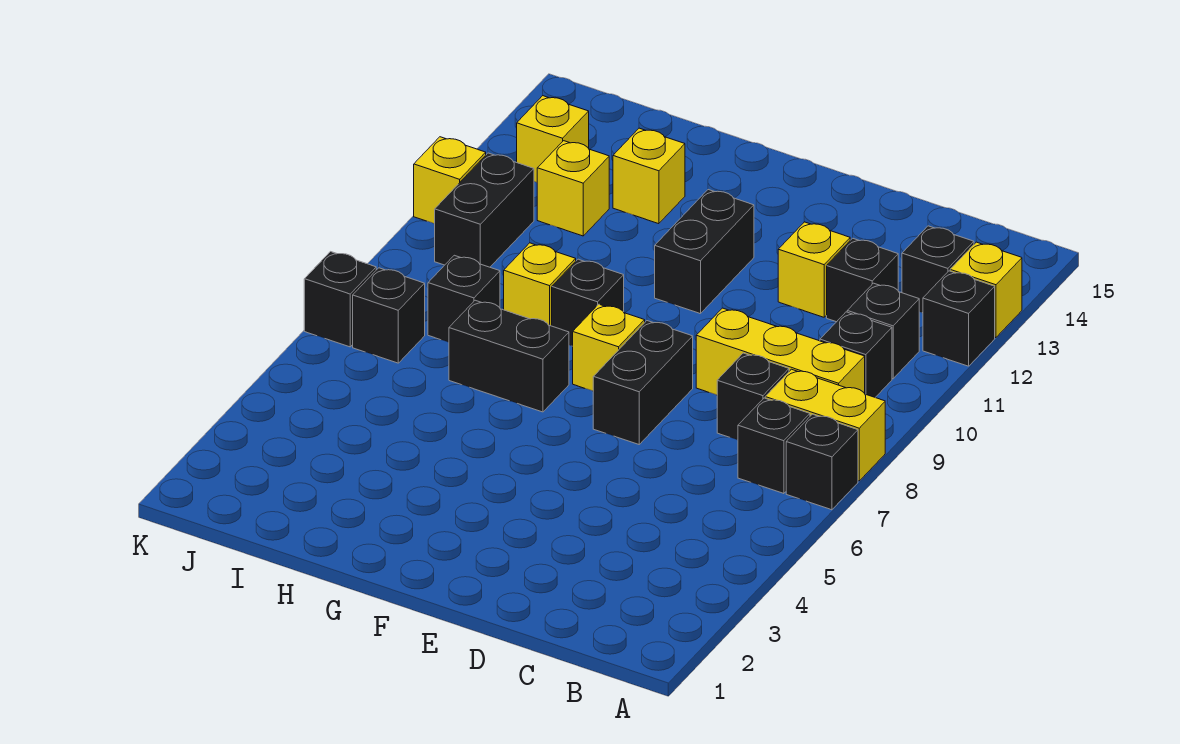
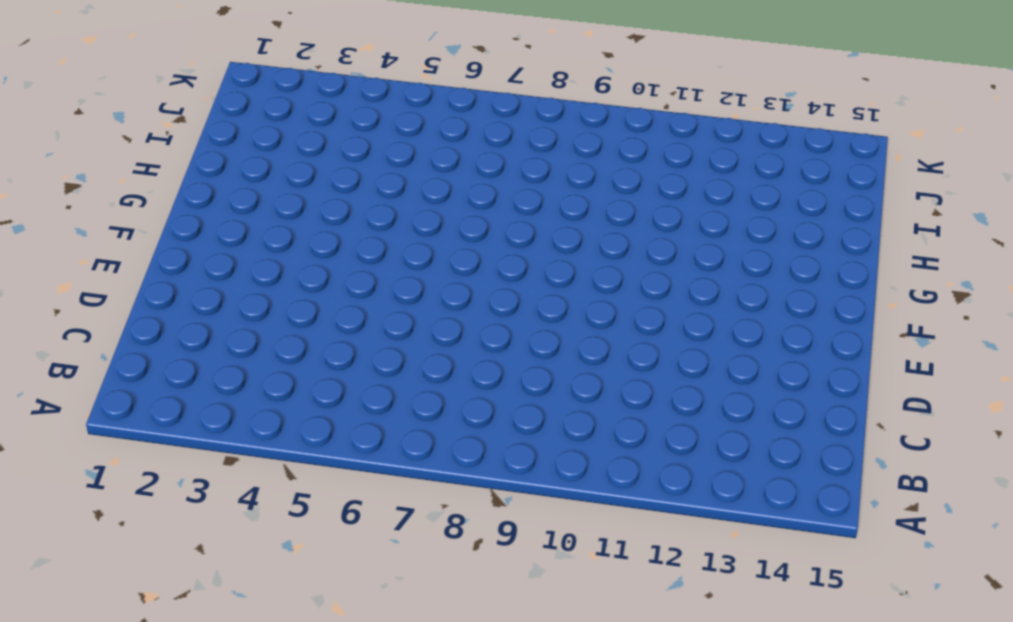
none -> black 1x1 brick [786,414,858,510]
none -> yellow 1x2 brick [765,369,885,481]
none -> black 1x1 brick [923,271,995,366]

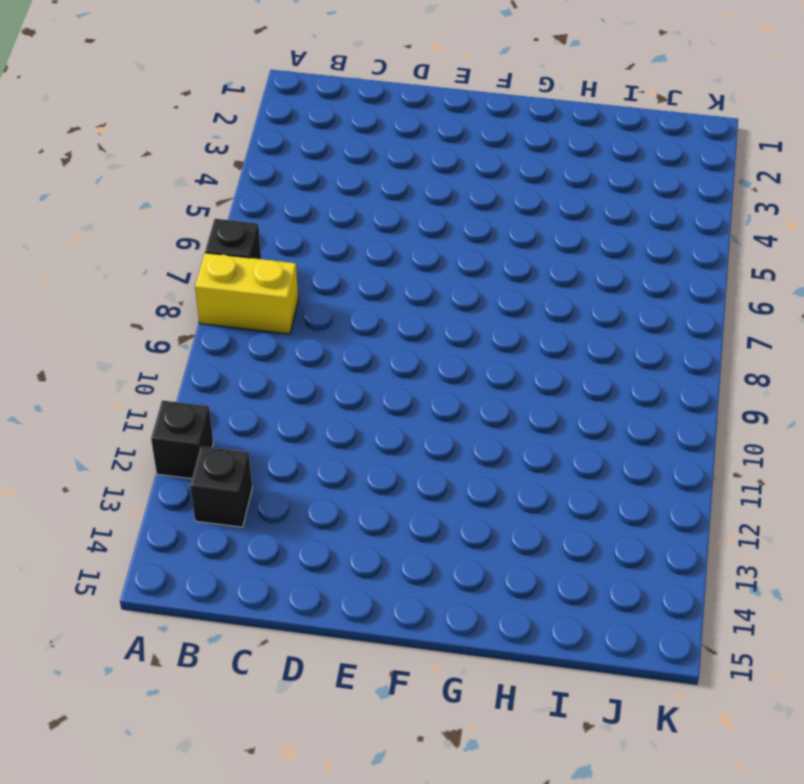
none -> yellow 1x1 brick [950,242,1022,338]
none -> black 1x1 brick [738,398,810,494]
none -> yellow 1x3 brick [696,308,865,395]

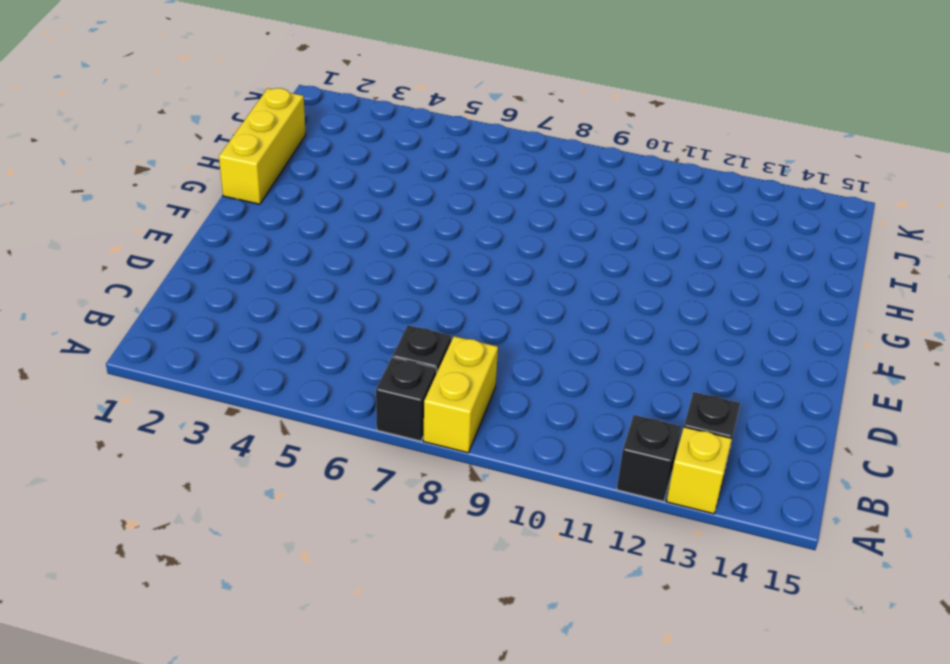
yellow 1x3 brick [219,88,306,204] -> yellow 1x3 brick moved to [696,308,865,395]
none -> black 1x1 brick [820,312,892,397]
none -> black 1x1 brick [847,283,919,379]
none -> black 1x1 brick [717,353,789,440]

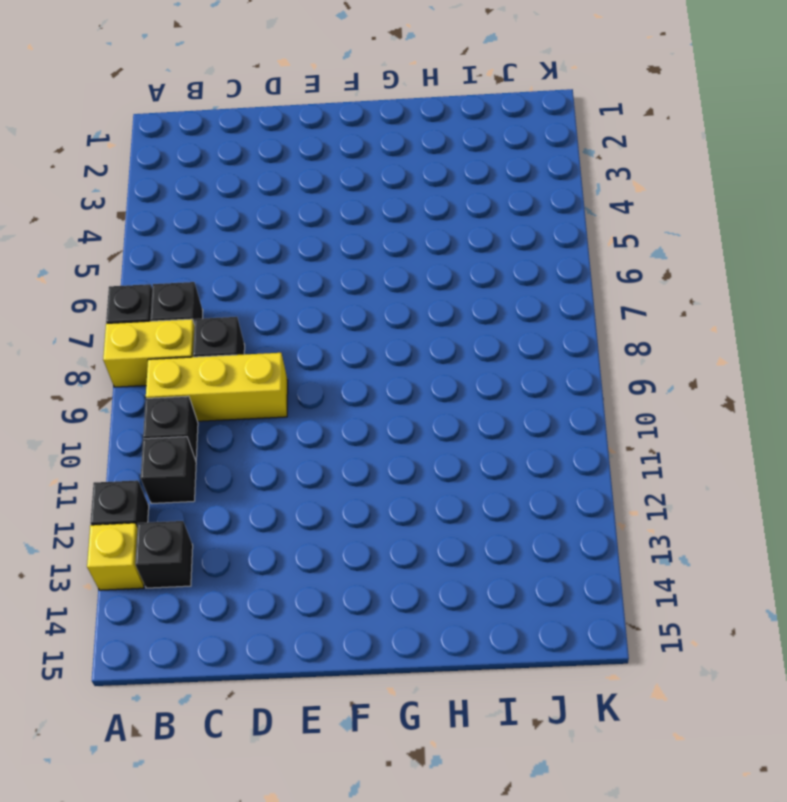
none -> black 1x1 brick [827,238,898,322]
none -> yellow 1x1 brick [778,222,850,317]
none -> black 1x2 brick [593,321,693,444]

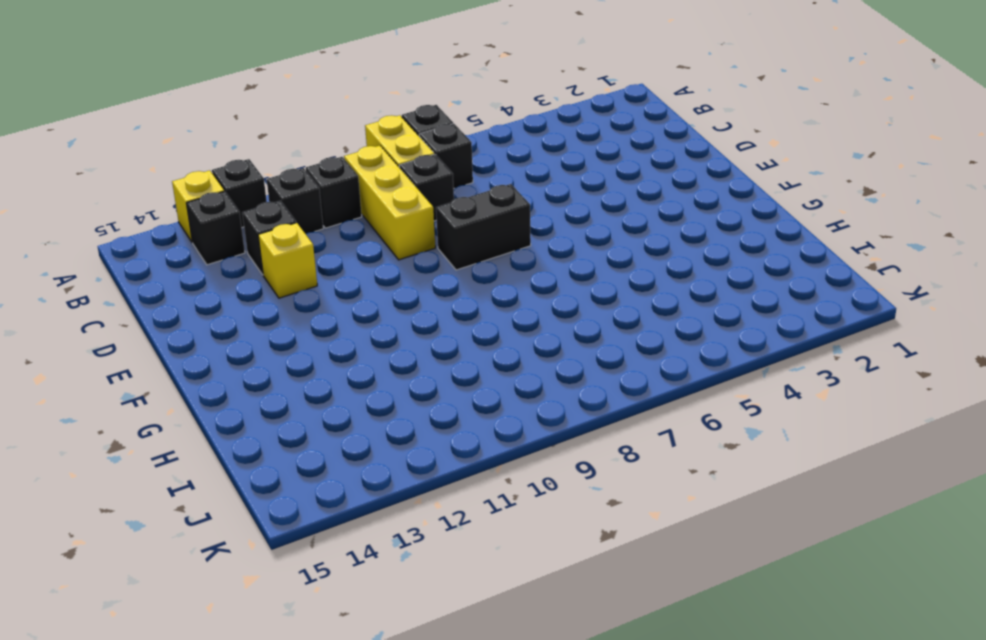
none -> yellow 1x1 brick [572,304,645,391]
none -> black 1x2 brick [655,190,754,314]
none -> black 1x2 brick [449,300,569,412]

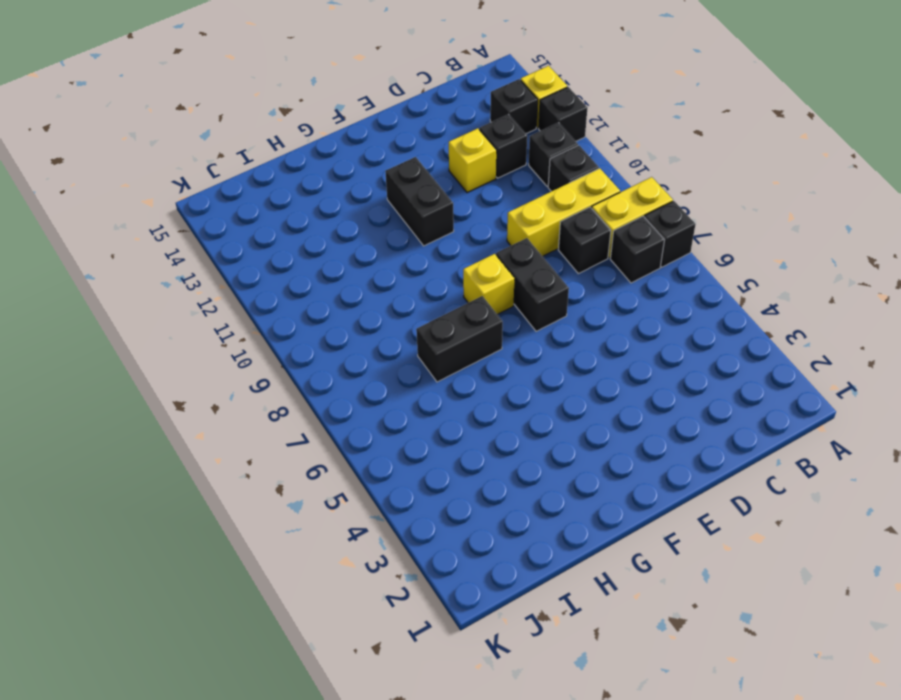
none -> black 1x1 brick [552,259,624,346]
none -> yellow 1x1 brick [504,243,576,326]
none -> yellow 1x1 brick [613,128,685,224]

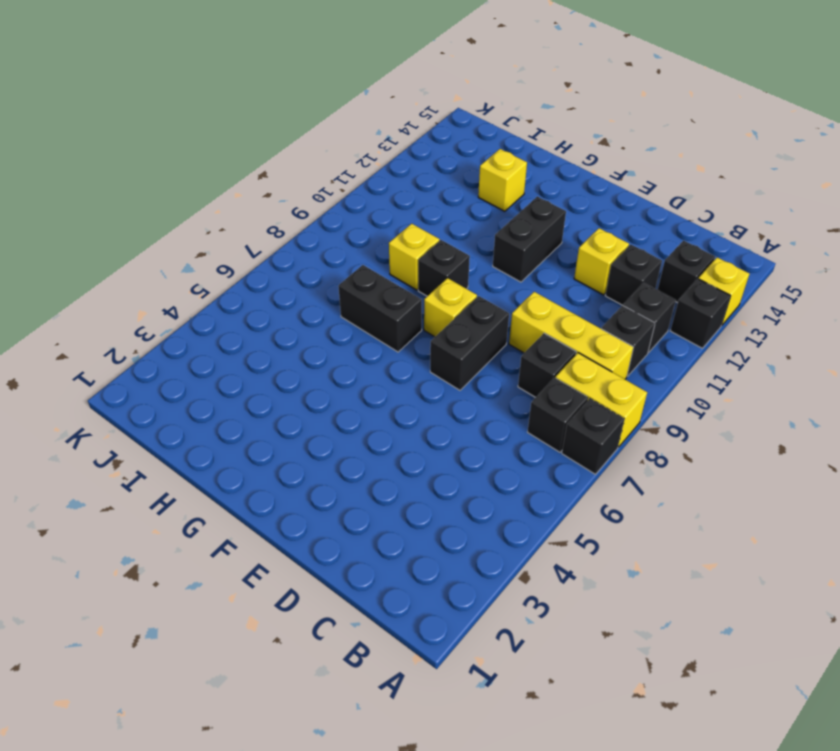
none -> black 1x1 brick [428,255,500,342]
none -> yellow 1x1 brick [537,141,609,236]
none -> black 1x1 brick [353,268,425,363]

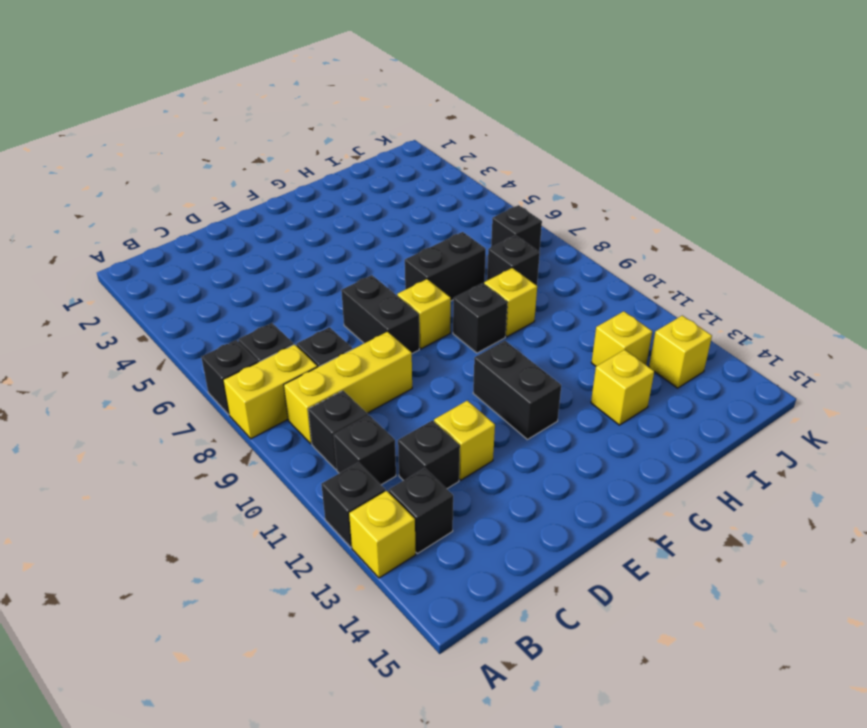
none -> black 1x2 brick [435,153,534,267]
none -> black 1x1 brick [304,252,376,347]
none -> yellow 1x1 brick [414,137,486,224]

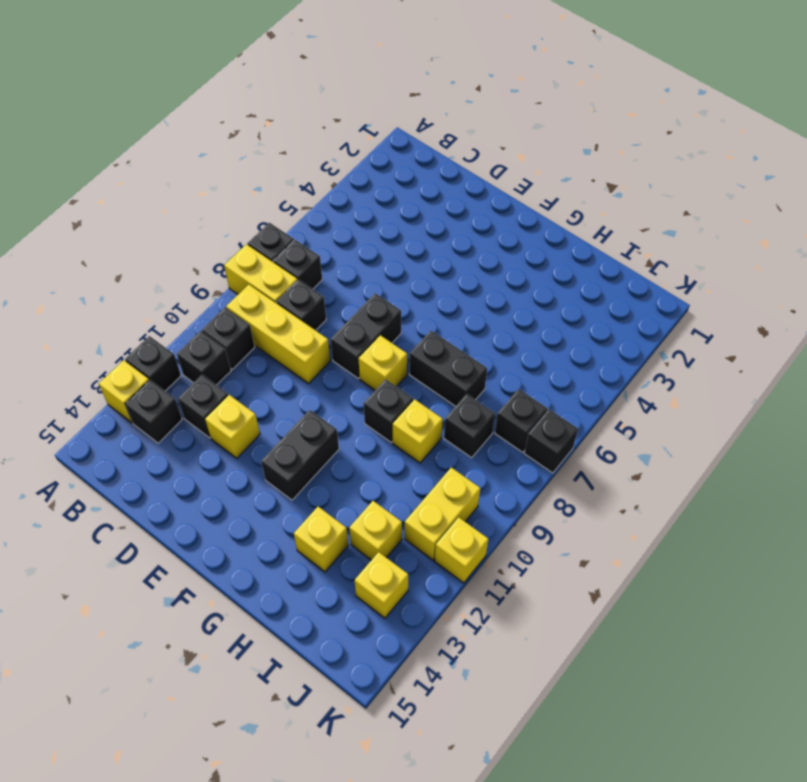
yellow 1x2 brick [405,467,480,560] -> black 1x2 brick [435,153,534,267]

